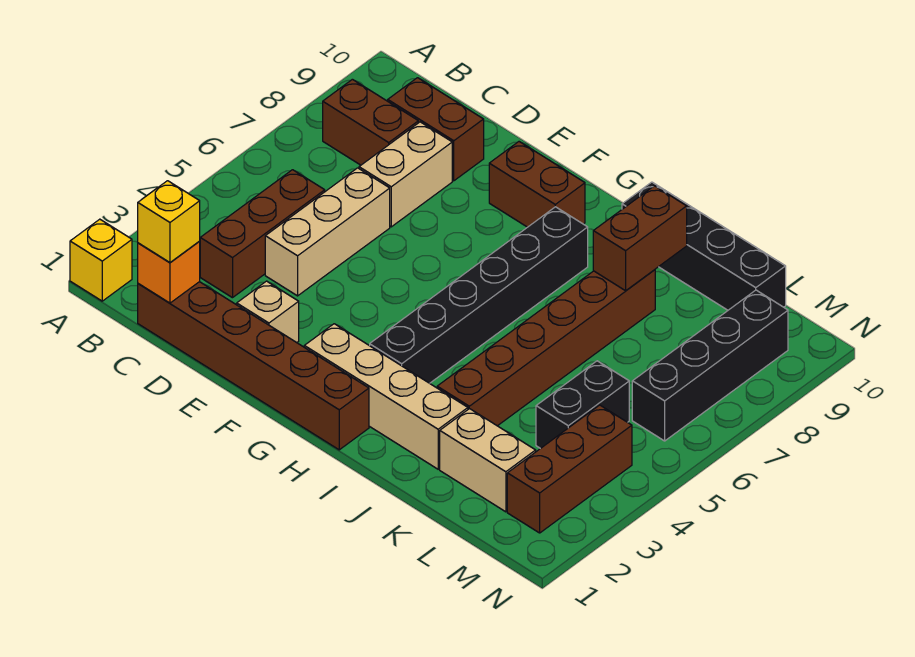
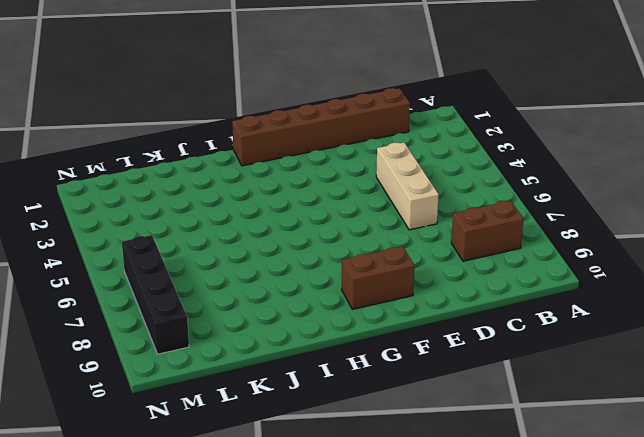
none -> yellow 1x1 brick [70,219,132,301]
none -> brown 1x3 brick [200,170,325,298]
none -> brown 1x2 brick [388,78,484,181]

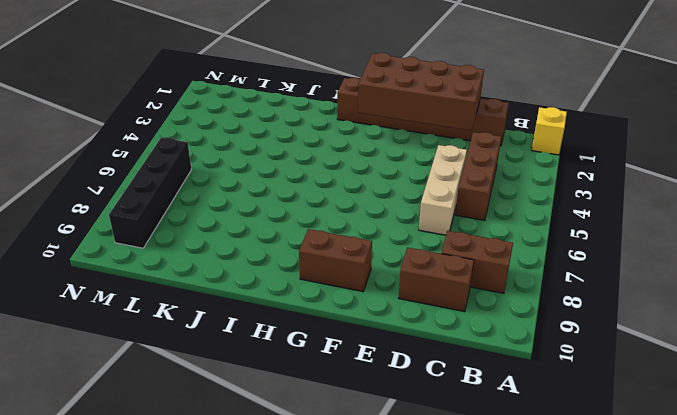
brown 2x4 brick [358,53,484,131] -> none
none -> tan 1x2 brick [359,122,452,227]
none -> tan 1x1 brick [237,281,299,343]
none -> tan 1x4 brick [304,324,468,469]

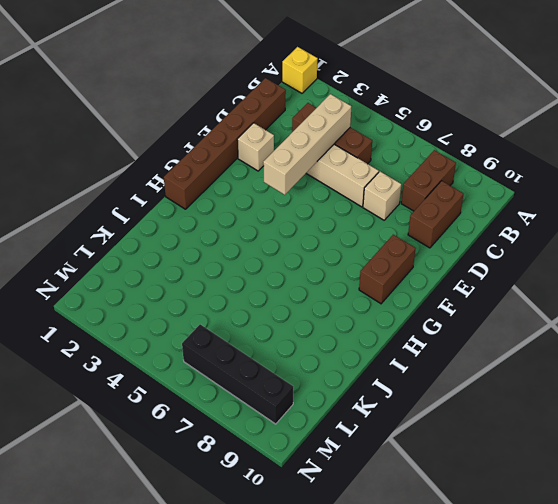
tan 1x4 brick [263,94,351,195] -> tan 1x4 brick moved to [304,324,468,469]
tan 1x1 brick [363,172,401,220] -> tan 1x2 brick [359,122,452,227]
none -> black 1x6 brick [370,207,588,383]
none -> black 1x4 brick [622,182,786,310]
none -> brown 1x6 brick [437,270,655,426]

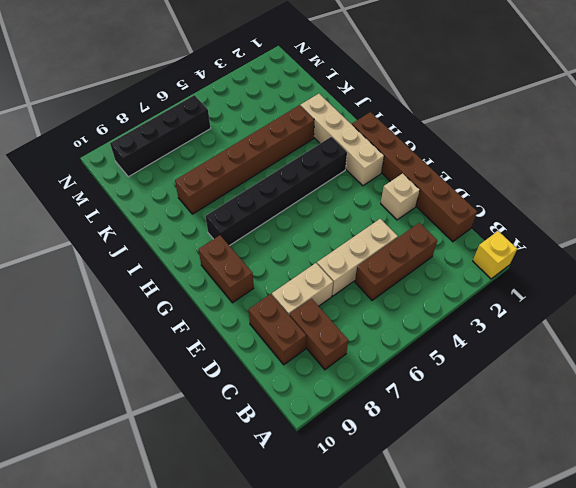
none -> black 1x4 brick [622,182,786,310]
none -> tan 1x2 brick [440,409,536,512]
none -> black 1x2 brick [536,361,629,449]

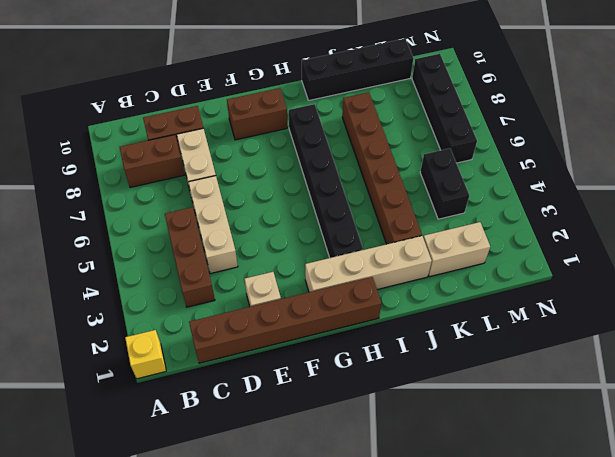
none -> brown 1x3 brick [507,405,632,533]
none -> orange 1x1 brick [138,241,200,303]
none -> brown 1x2 brick [593,186,687,291]

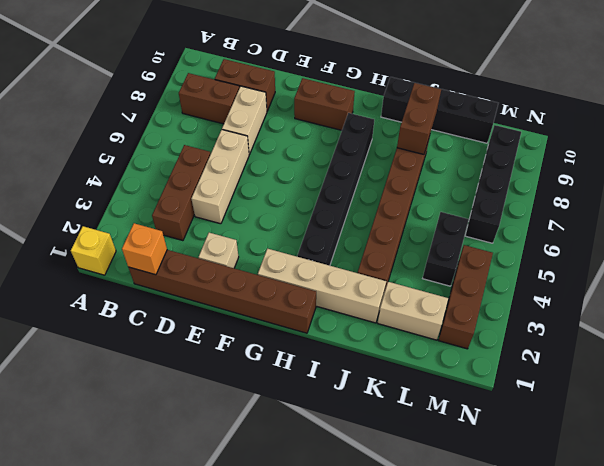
none -> yellow 1x1 brick [138,181,200,263]

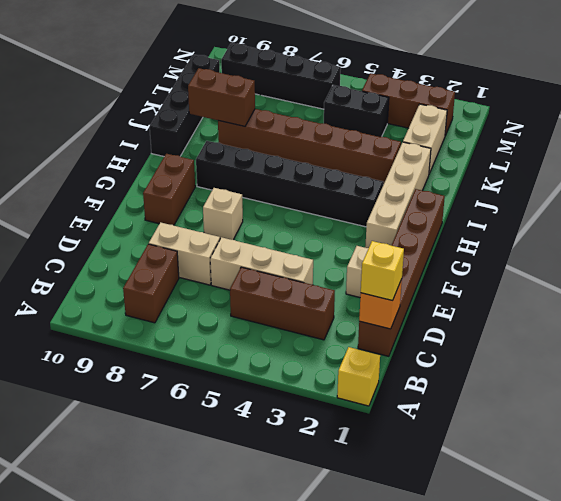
tan 1x1 brick [203,188,243,240] -> none
none -> brown 1x2 brick [388,78,484,181]

